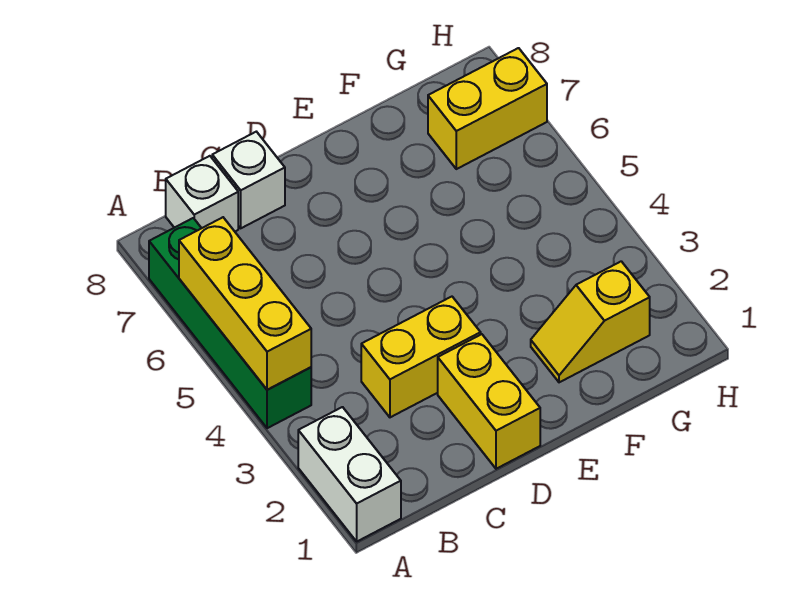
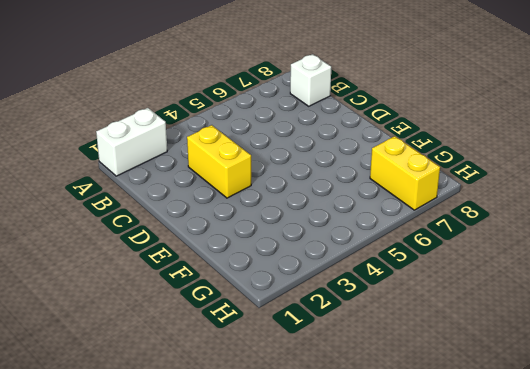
none -> green 1x4 brick [149,218,311,428]
none -> white 1x1 brick [212,132,285,228]

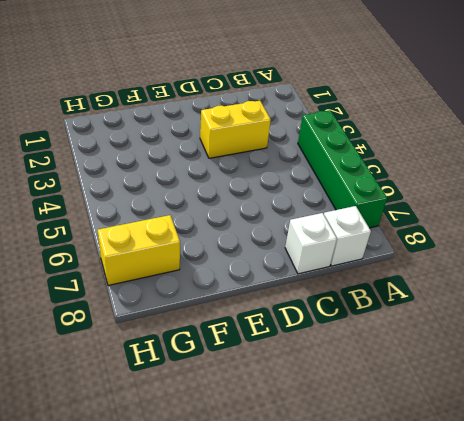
none -> white 1x2 brick [298,407,401,541]
none -> yellow 1x2 brick [438,334,540,469]

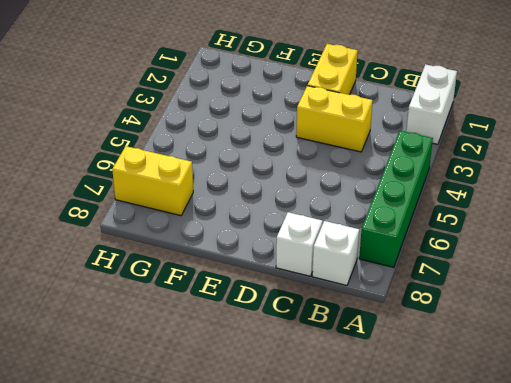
none -> yellow 1x2 slope [531,261,650,382]
none -> yellow 1x3 brick [179,217,311,390]

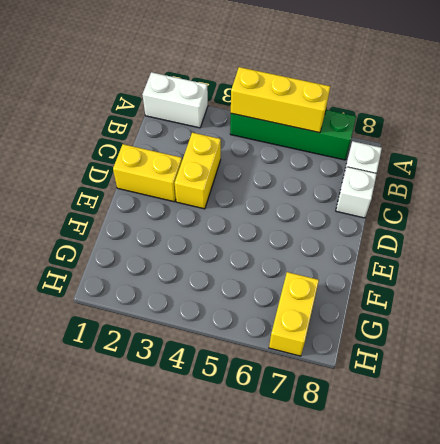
none -> yellow 1x2 slope [531,261,650,382]

